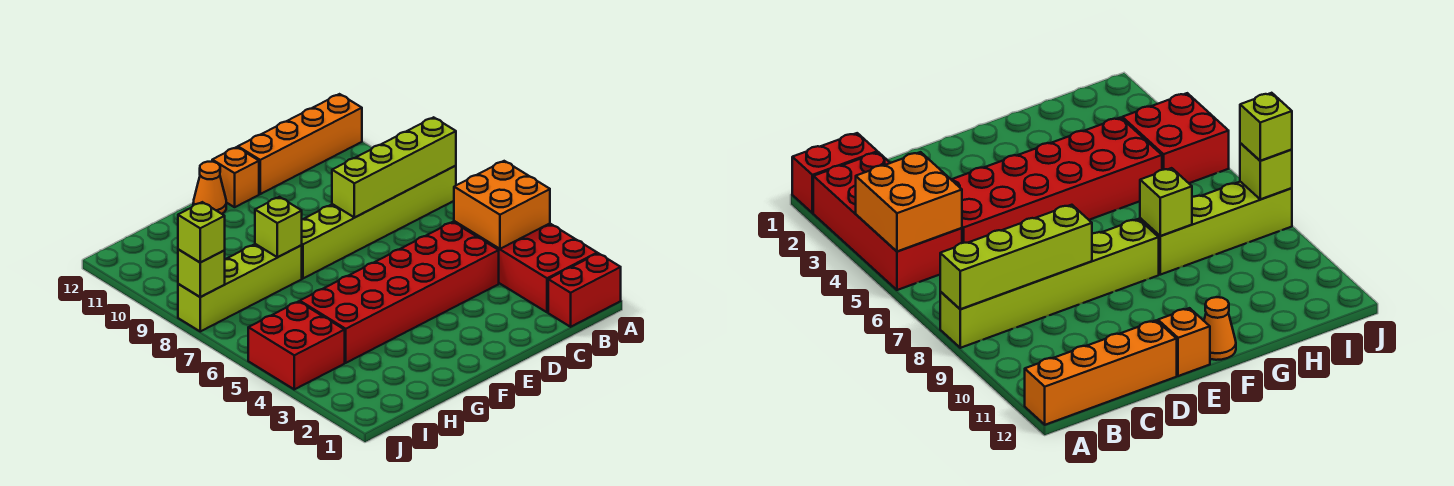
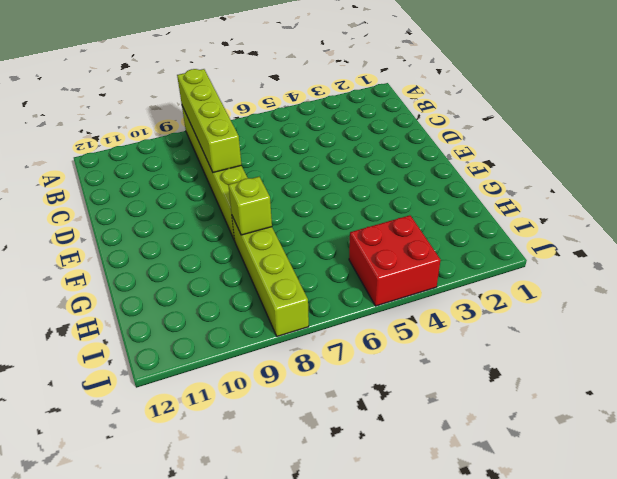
none -> red 1x2 brick [548,253,621,327]
none -> red 2x4 brick [454,221,597,312]
none -> orange 1x4 brick [238,94,362,194]

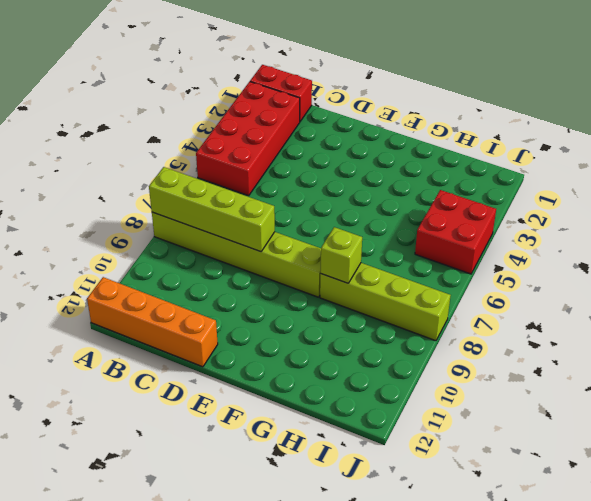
none -> red 2x6 brick [300,222,499,363]
none -> orange 1x1 brick [212,147,259,207]
none -> orange 1x1 cone [193,162,226,214]

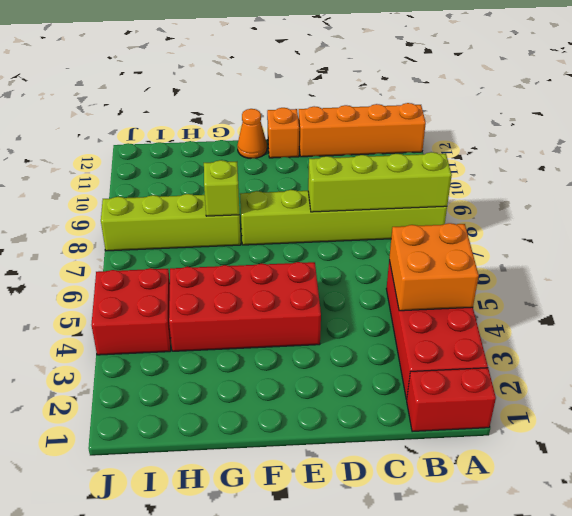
red 2x4 brick [169,262,321,351] -> red 2x6 brick [300,222,499,363]
none -> lime 1x1 brick [178,249,225,297]
none -> lime 1x1 brick [178,202,225,262]

